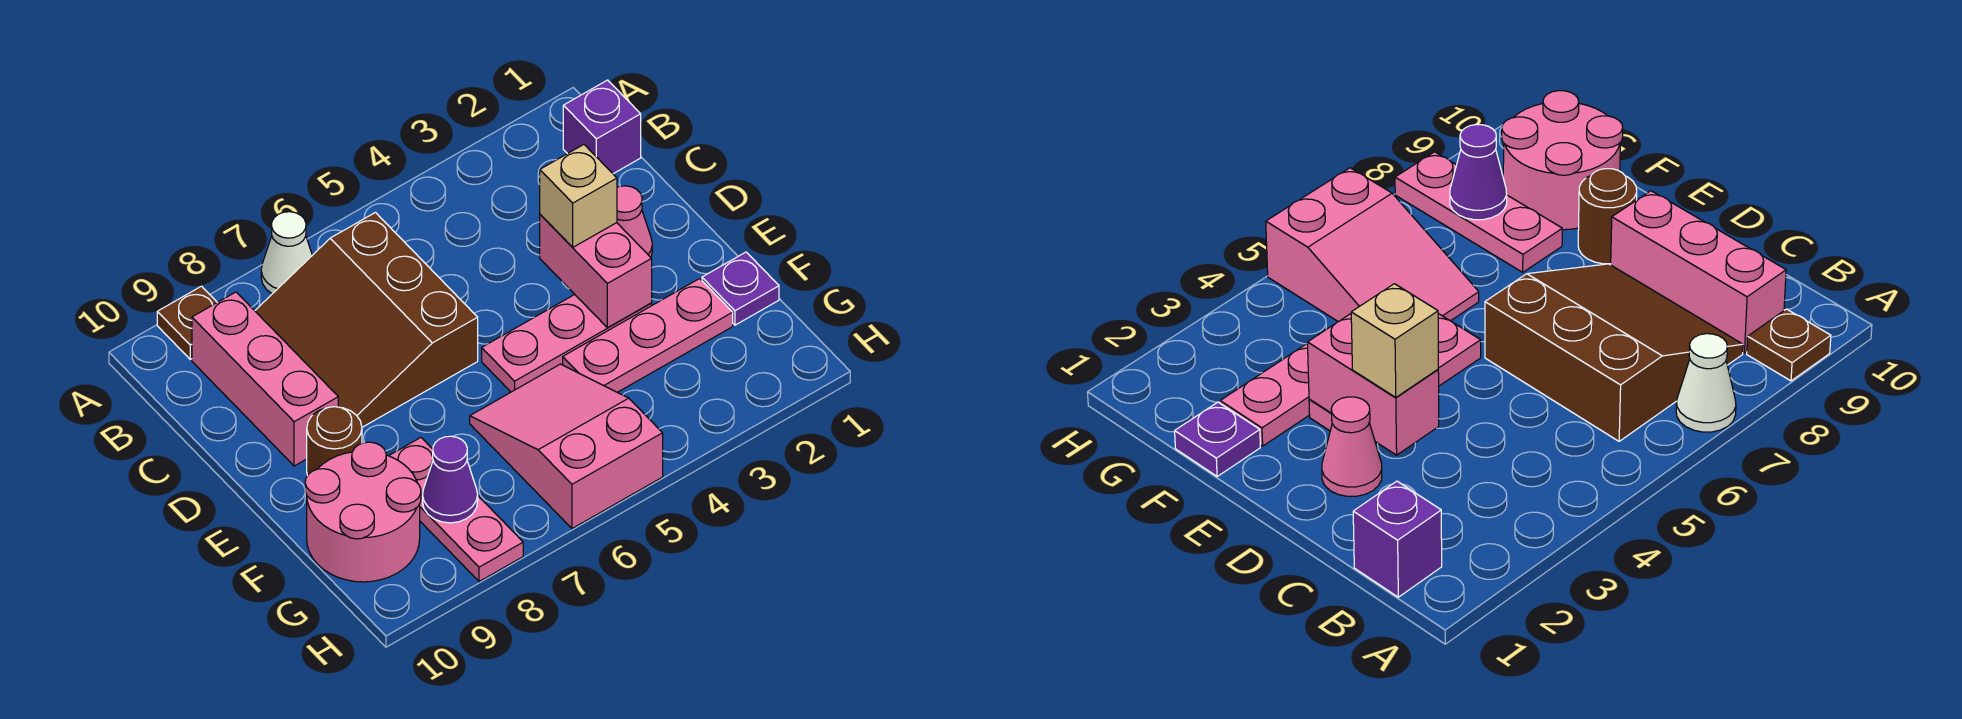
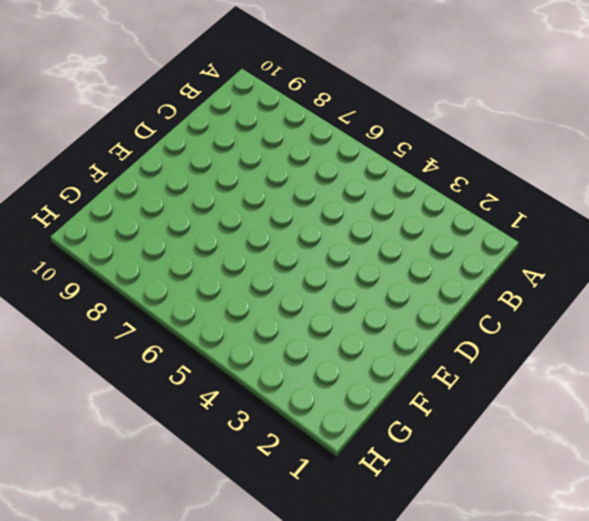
none -> white 1x1 cone [261,212,312,294]
none -> brown 1x1 plate [157,286,217,359]
none -> purple 1x1 brick [563,80,641,174]

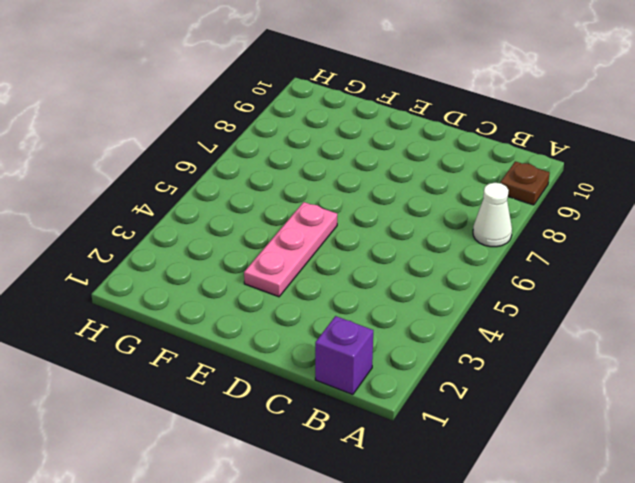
none -> brown 3x3 slope [255,213,478,427]
none -> pink 1x3 brick [192,292,338,466]
none -> pink 1x1 cone [617,186,652,257]

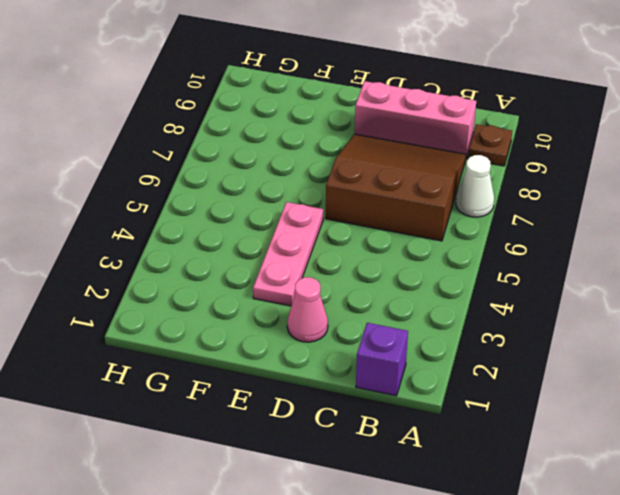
none -> brown 1x1 round brick [307,407,362,475]
none -> purple 1x1 plate [702,252,779,325]
none -> pink 1x3 plate [563,279,733,392]

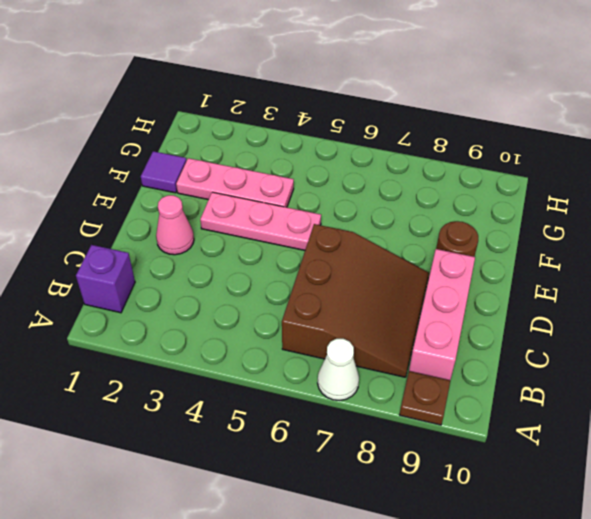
purple 1x1 tile [141,151,187,193] -> purple 1x1 plate [702,252,779,325]
none -> pink 2x3 slope [470,364,663,529]
none -> pink 1x3 plate [389,438,523,582]
none -> pink 2x2 round brick [305,442,421,582]

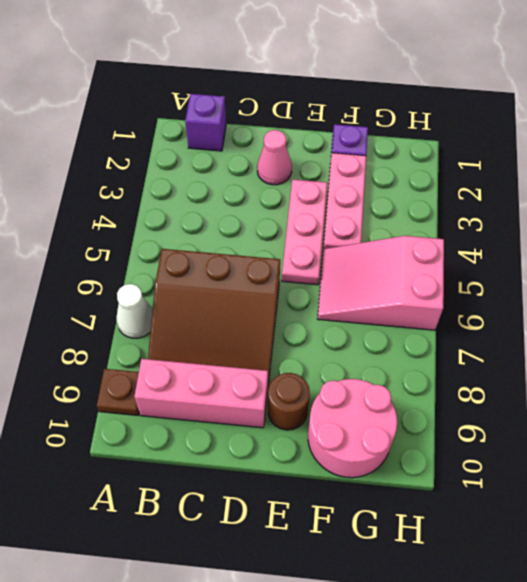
none -> pink 1x3 plate [389,438,523,582]
none -> pink 1x2 brick [540,214,652,328]
none -> purple 1x1 cone [423,436,478,523]

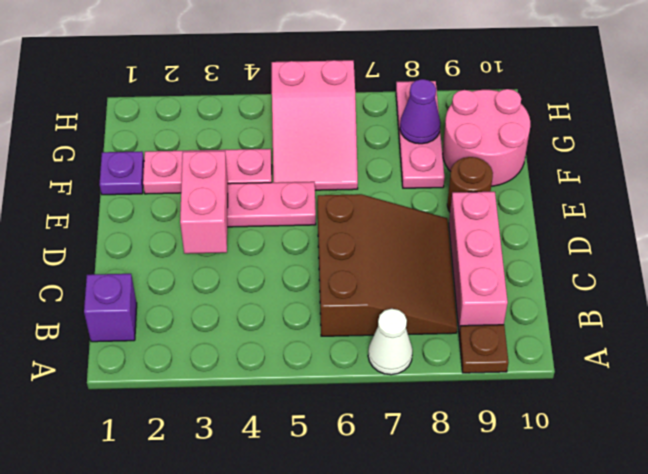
none -> pink 1x1 cone [617,186,652,257]
none -> tan 1x1 brick [540,145,617,247]

